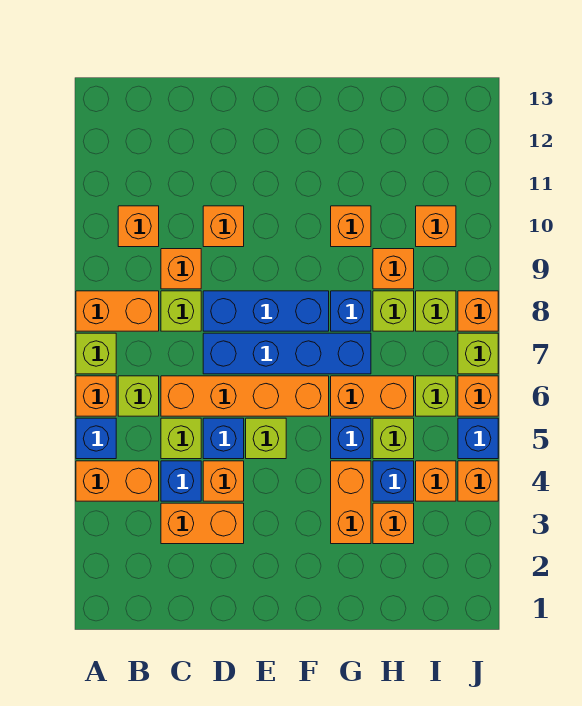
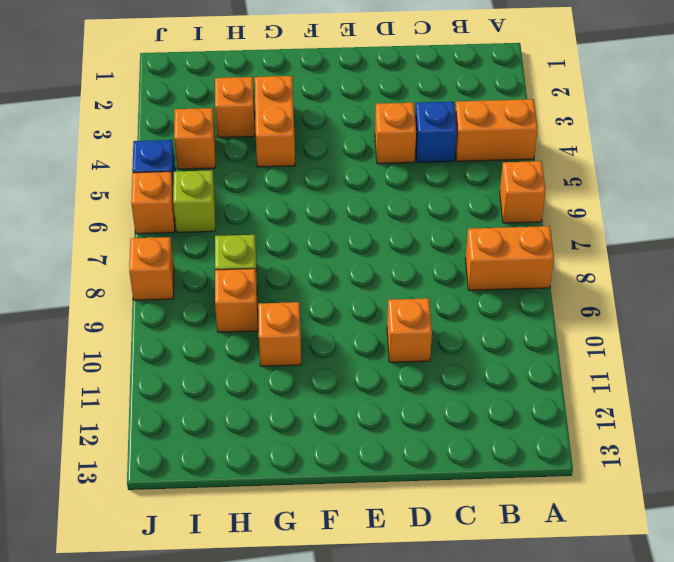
none -> blue 1x1 brick [76,418,116,459]
none -> lime 1x1 brick [76,333,116,374]
none -> lime 1x1 brick [118,376,159,416]
none -> orange 1x1 brick [118,206,159,247]

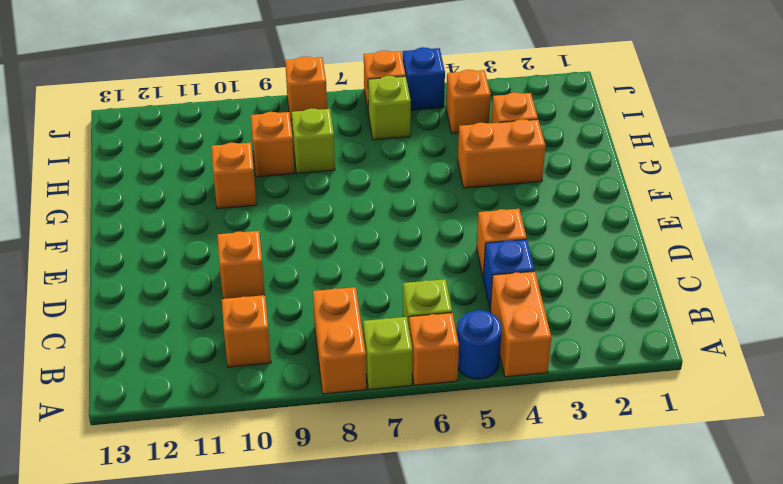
blue 1x1 round brick [457,310,502,379] -> blue 1x1 brick [76,418,116,459]
none -> orange 1x2 brick [161,503,244,544]
none -> lime 1x1 brick [161,418,201,459]
none -> orange 1x4 brick [161,376,329,416]
none -> lime 1x1 brick [161,291,201,331]

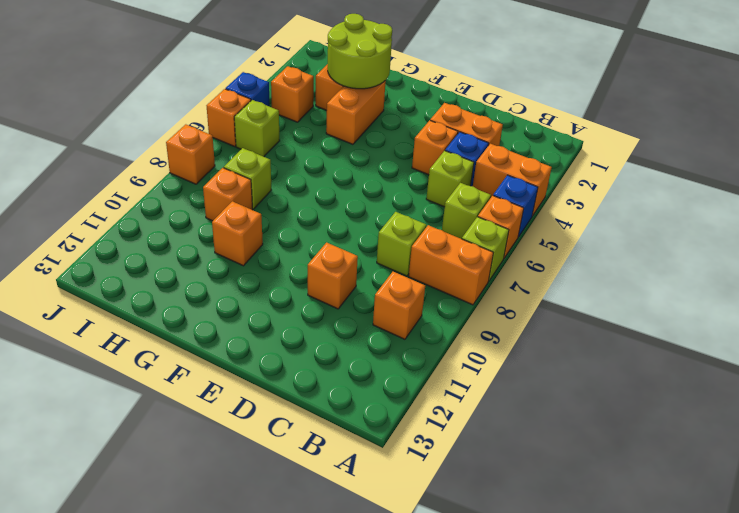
lime 2x2 round brick [328,14,392,89] -> none
none -> orange 1x4 brick [161,376,329,416]
none -> orange 1x1 brick [161,249,201,289]
none -> blue 1x1 brick [203,418,244,459]
none -> blue 1x4 brick [203,333,371,374]

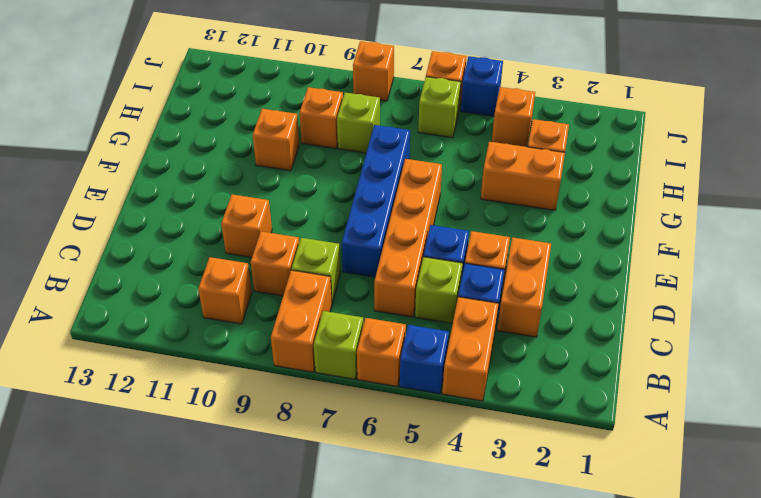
none -> lime 1x1 brick [118,376,159,416]
none -> blue 1x3 brick [203,291,329,331]
none -> lime 1x1 brick [246,418,286,459]
none -> blue 1x1 brick [331,418,371,459]

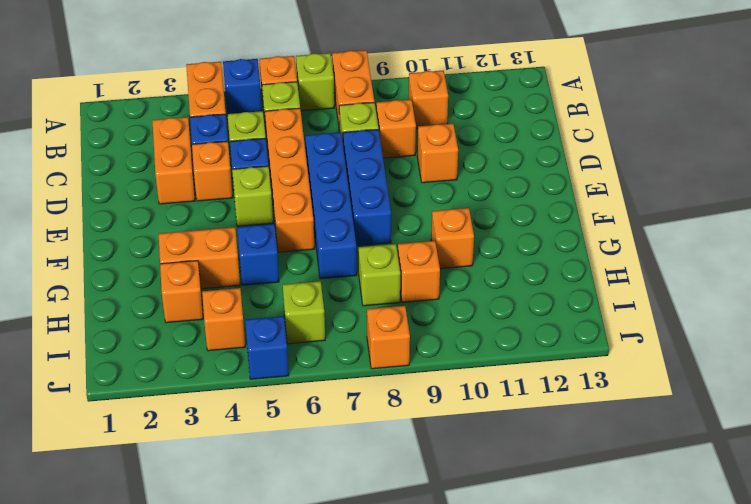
none -> orange 1x2 brick [331,376,414,416]
none -> blue 1x1 brick [331,291,371,331]
none -> blue 1x1 brick [373,461,414,501]
none -> lime 1x1 brick [373,418,414,459]

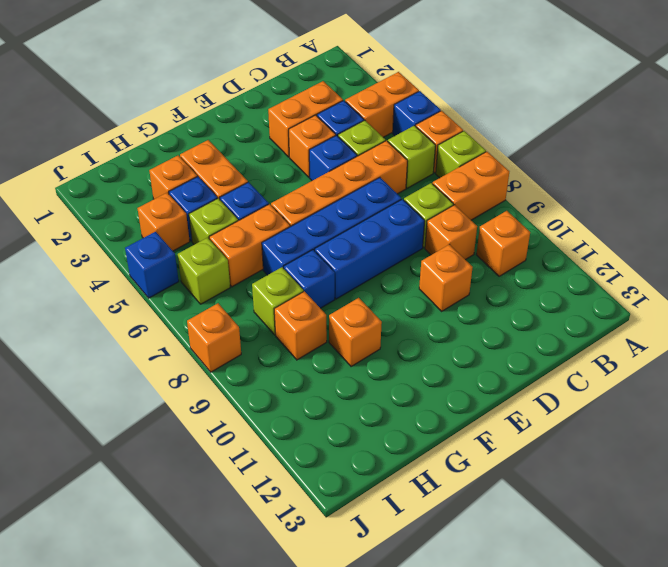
none -> lime 1x1 brick [246,418,286,459]
none -> lime 1x1 brick [416,291,456,331]
none -> orange 1x1 brick [416,206,456,247]
none -> orange 1x1 brick [458,461,498,501]

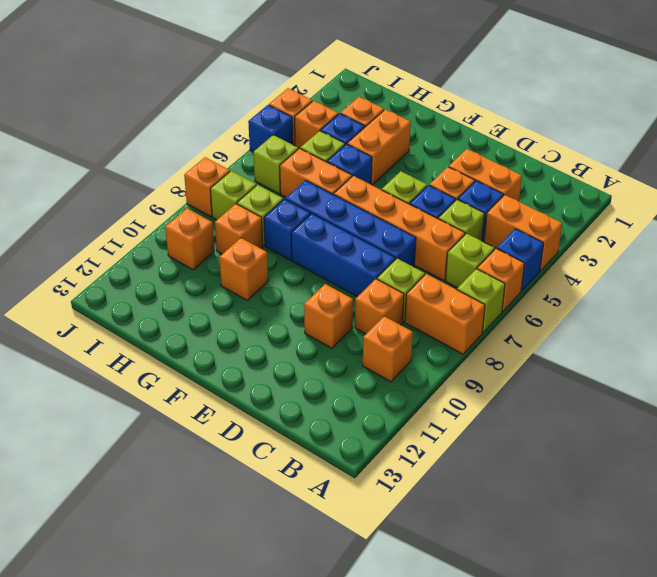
none -> orange 1x1 brick [458,376,498,416]
none -> lime 1x1 brick [458,333,498,374]

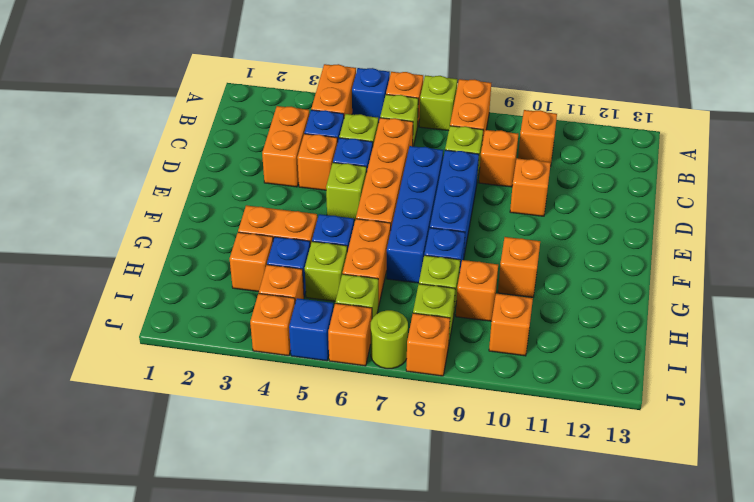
lime 1x1 round brick [371,310,408,369] -> lime 1x1 brick [458,333,498,374]

